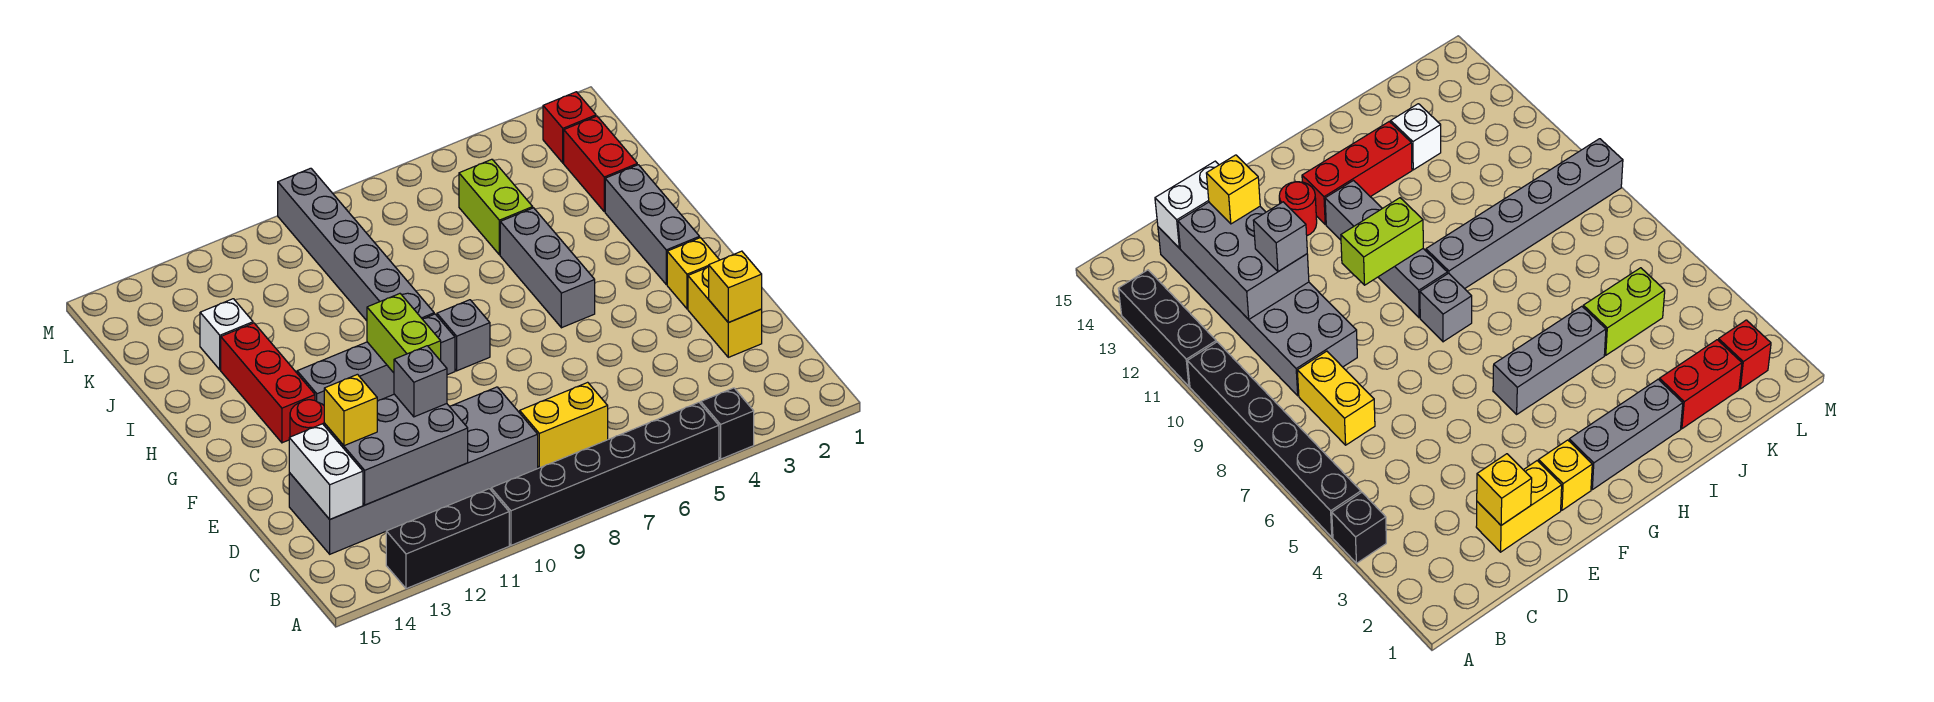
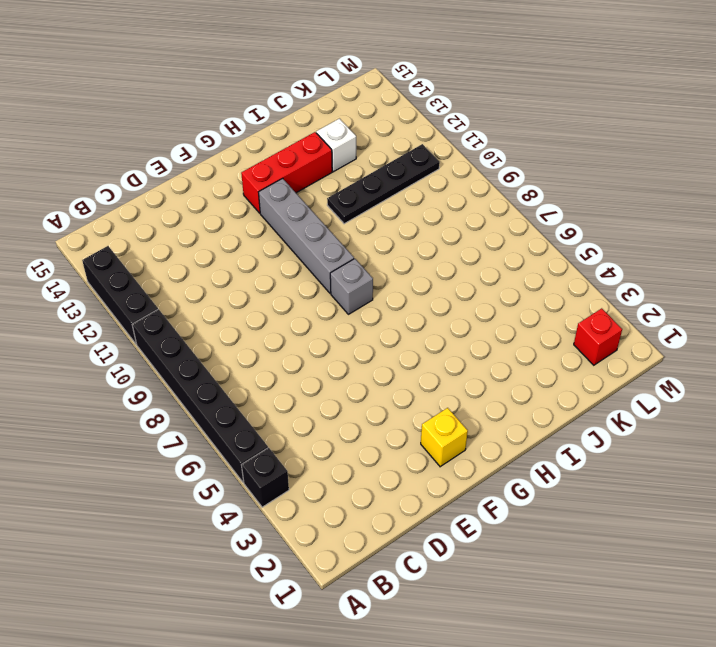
black 1x4 plate [327,144,440,224] -> none
none -> yellow 1x2 brick [520,382,608,468]
none -> grey 2x6 brick [289,387,538,554]
none -> yellow 1x2 brick [688,267,762,357]

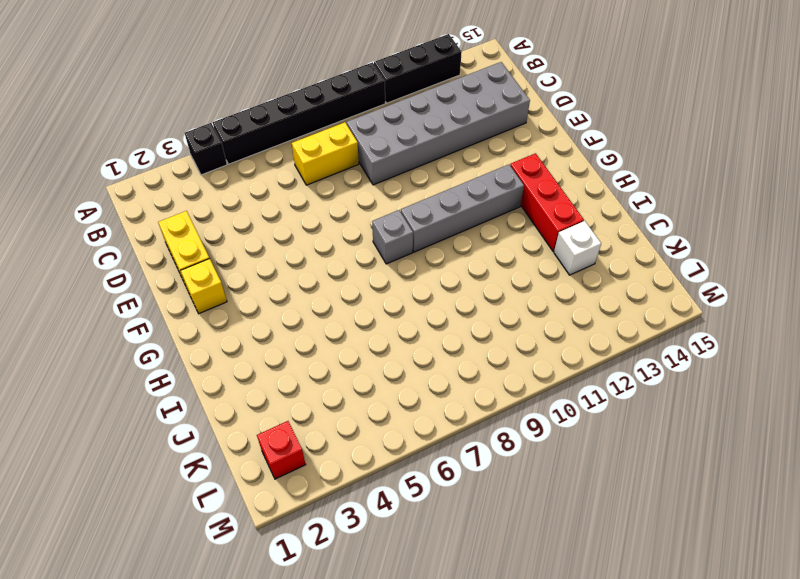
none -> red 1x1 round brick [290,400,324,437]
none -> grey 1x3 brick [605,165,700,284]
none -> grey 1x3 brick [500,208,595,328]

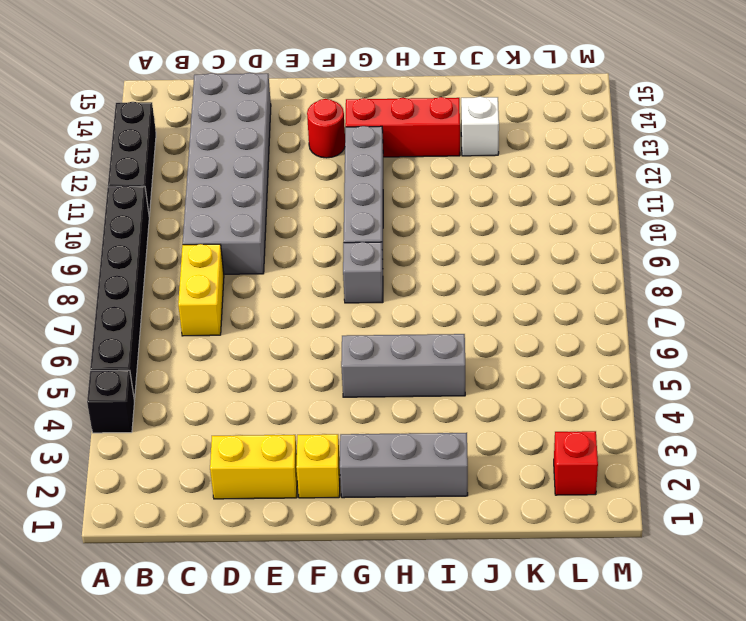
none -> grey 1x6 brick [278,168,434,321]
none -> red 1x2 brick [564,116,637,212]
none -> lime 1x2 brick [459,159,533,255]

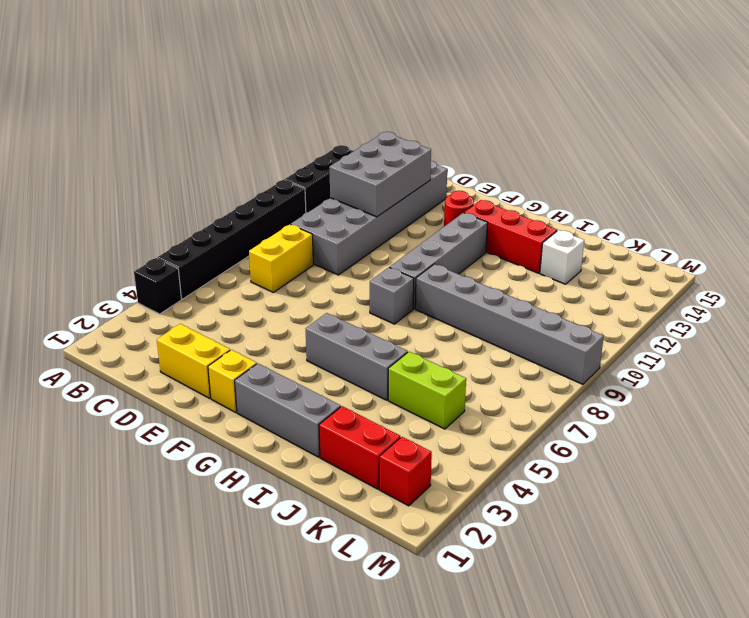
none -> white 1x2 brick [289,424,363,519]
none -> yellow 1x1 brick [709,251,762,323]
none -> lime 1x2 brick [367,294,441,373]

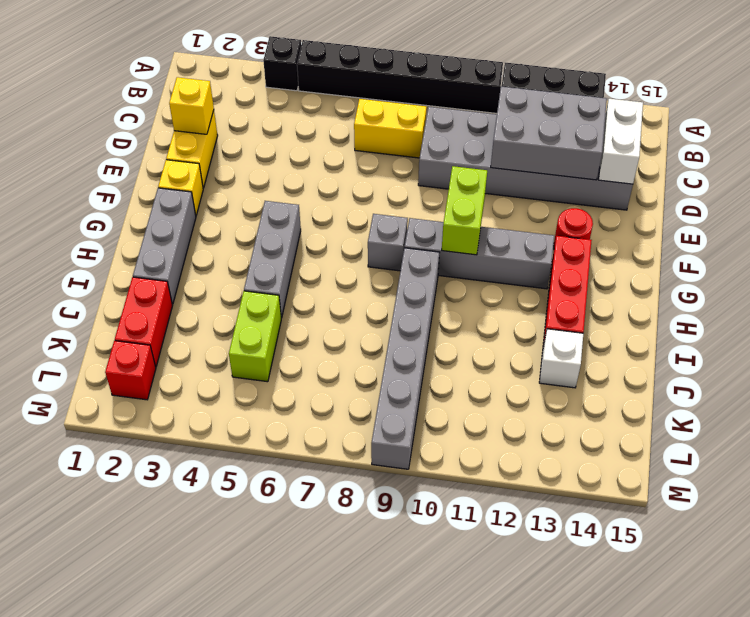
none -> grey 1x1 brick [394,346,447,417]
none -> yellow 1x1 brick [324,374,377,446]

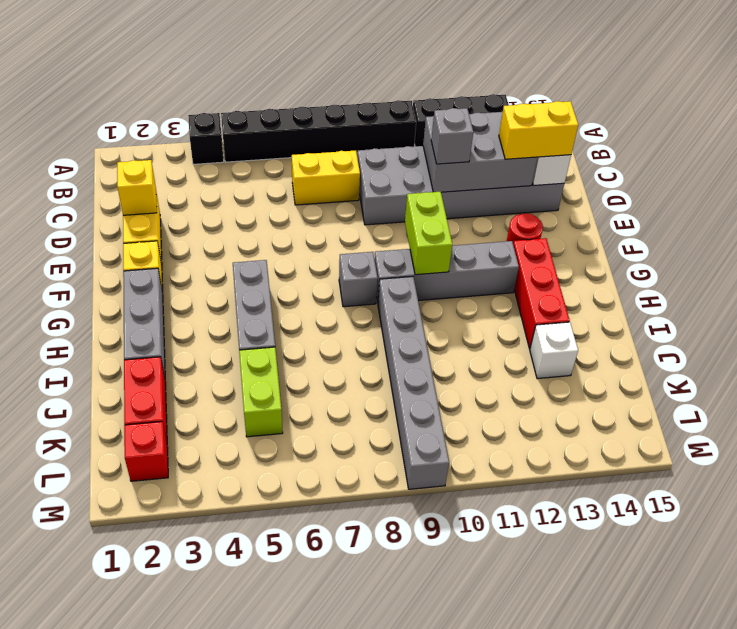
yellow 1x2 brick [499,101,578,159] -> yellow 1x1 brick [324,374,377,446]

